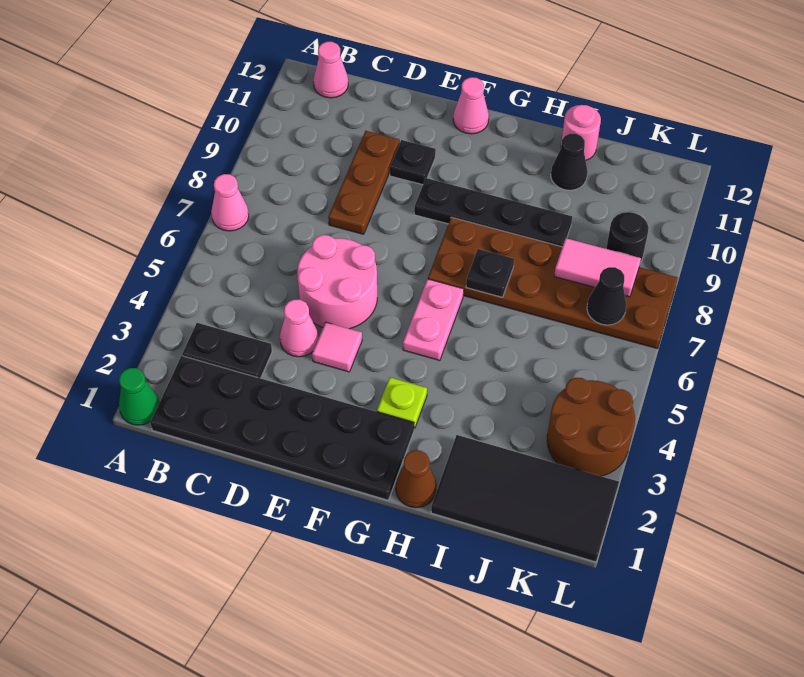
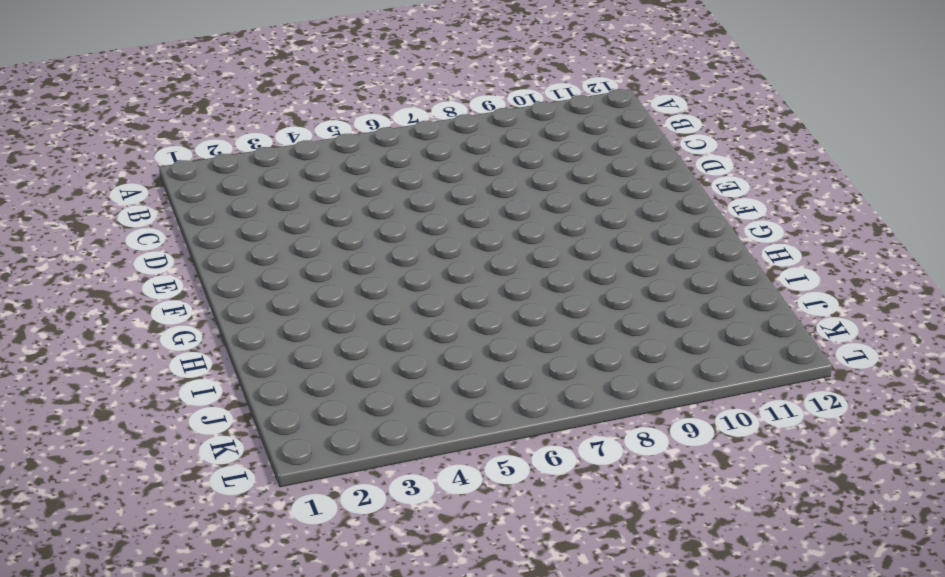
none -> green 1x1 cone [119,368,159,425]
none -> pink 1x1 cone [211,174,249,231]
none -> black 2x6 plate [150,356,414,500]

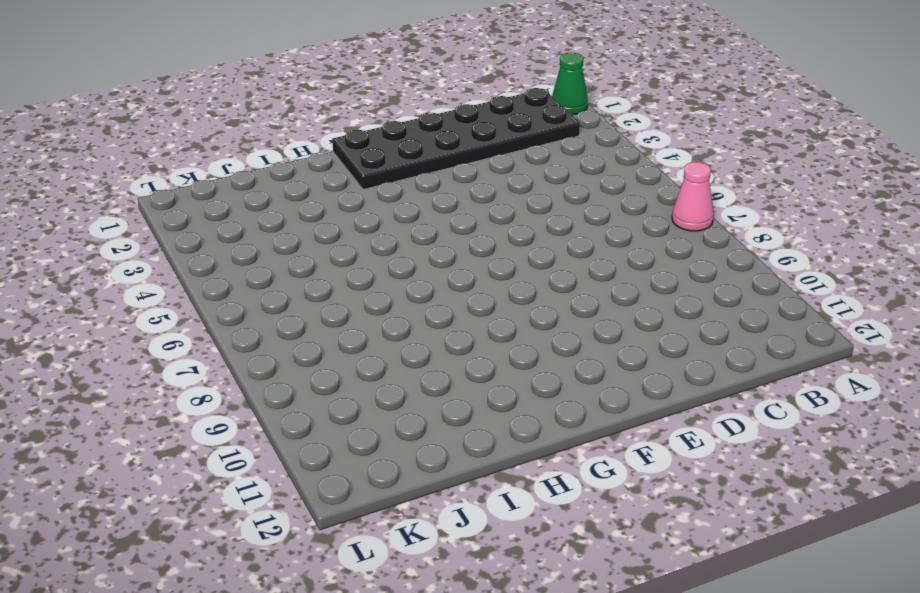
none -> black 1x2 plate [182,323,272,378]
none -> pink 1x1 cone [313,42,348,98]
none -> pink 1x1 cone [280,299,319,357]

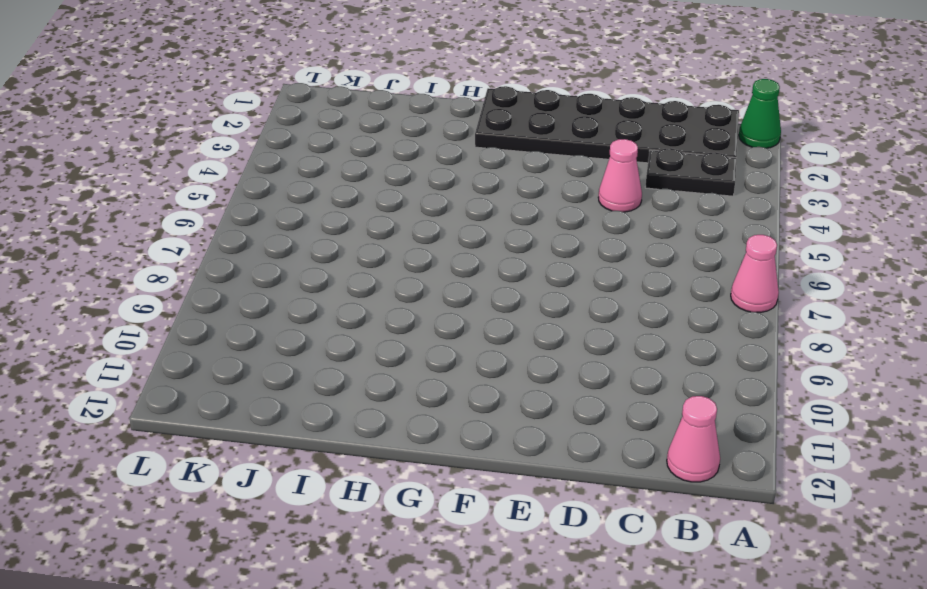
none -> pink 2x2 round brick [297,235,377,329]
none -> brown 1x3 plate [328,131,400,234]
none -> pink 1x1 tile [312,322,362,372]

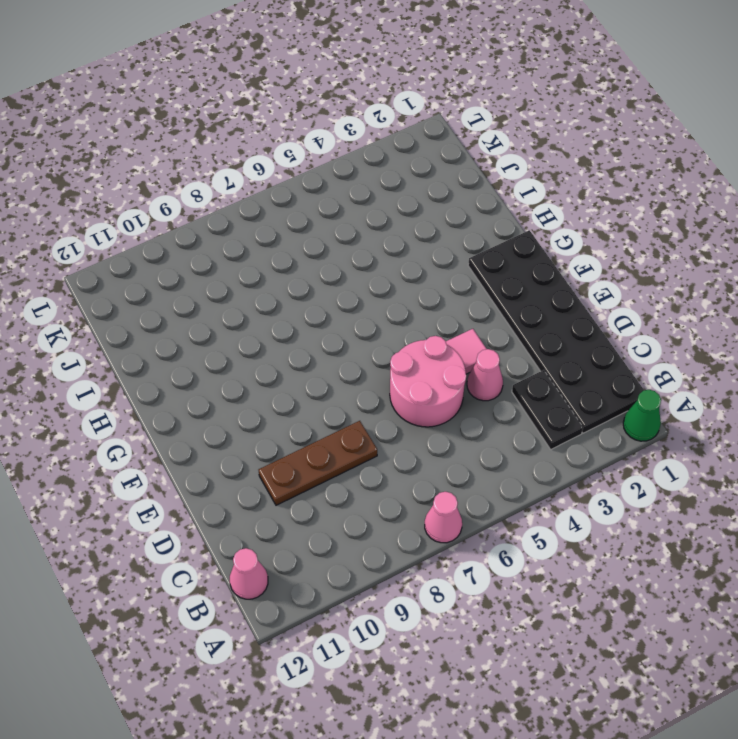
none -> black 1x1 plate [390,140,436,185]
none -> black 1x4 plate [414,178,572,247]
none -> pink 1x1 cone [453,77,489,134]

